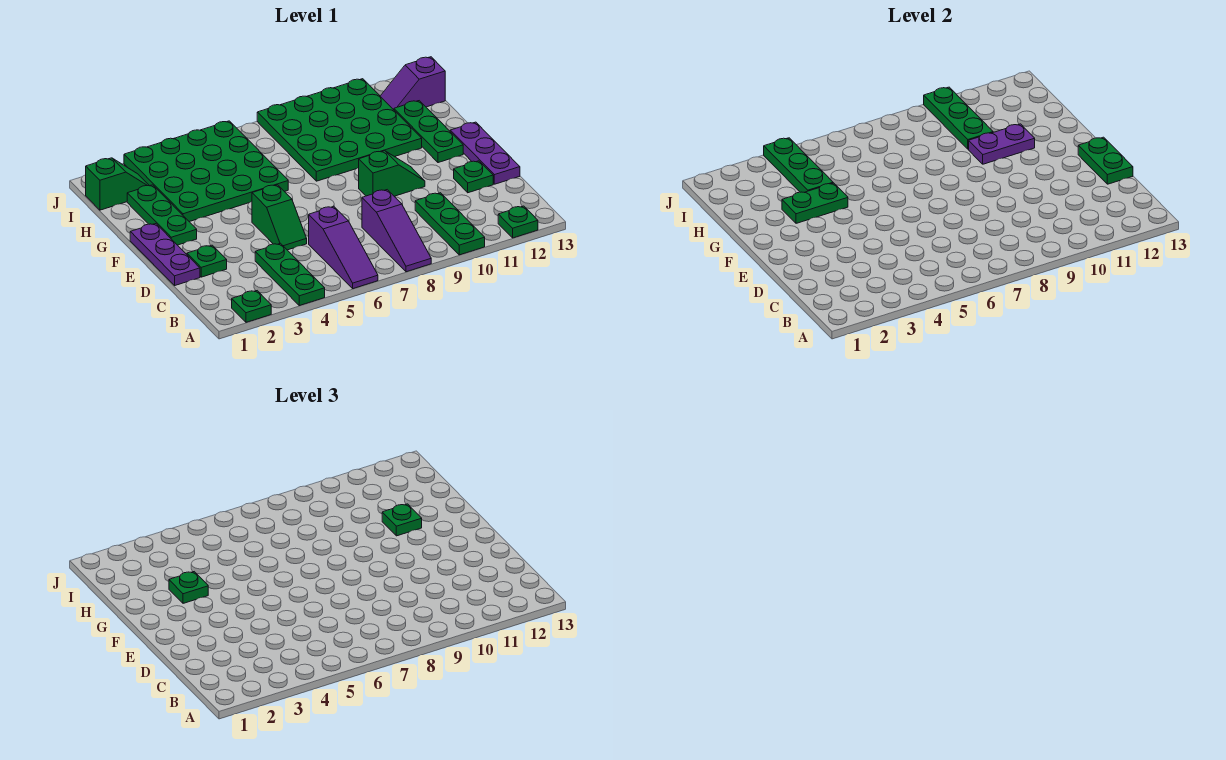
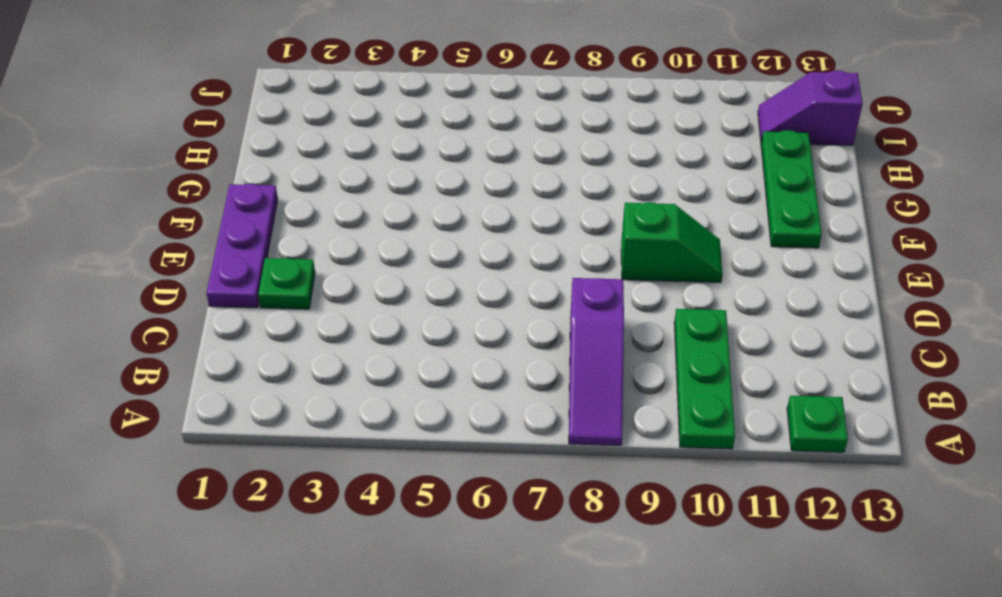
none -> green 1x1 plate [232,291,271,322]
none -> green 1x3 plate [255,243,325,306]
none -> purple 1x3 slope [309,206,378,289]

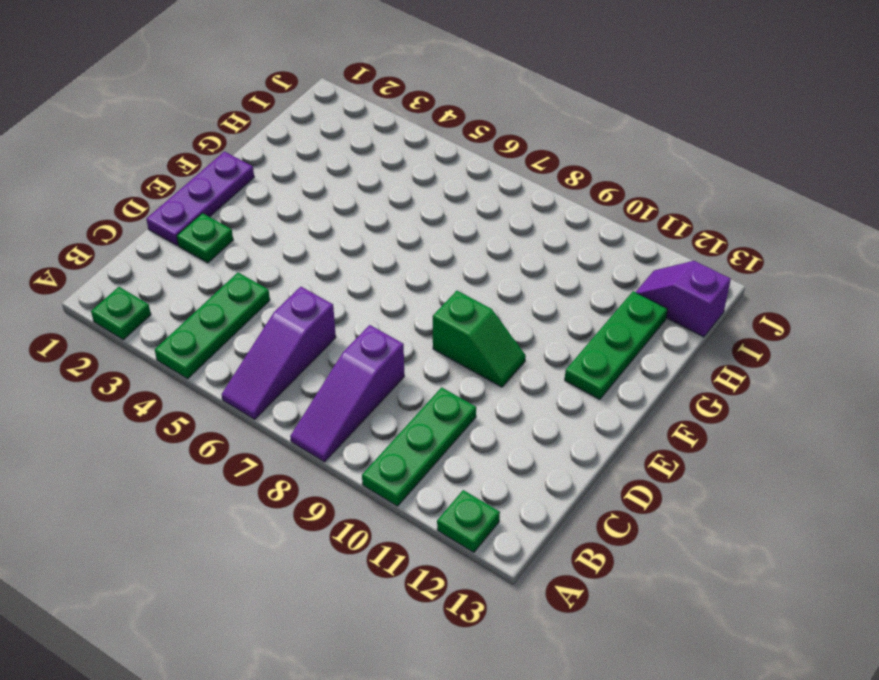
none -> green 1x2 slope [252,185,307,250]
none -> green 1x1 plate [454,161,493,193]
none -> purple 1x3 plate [450,122,520,184]

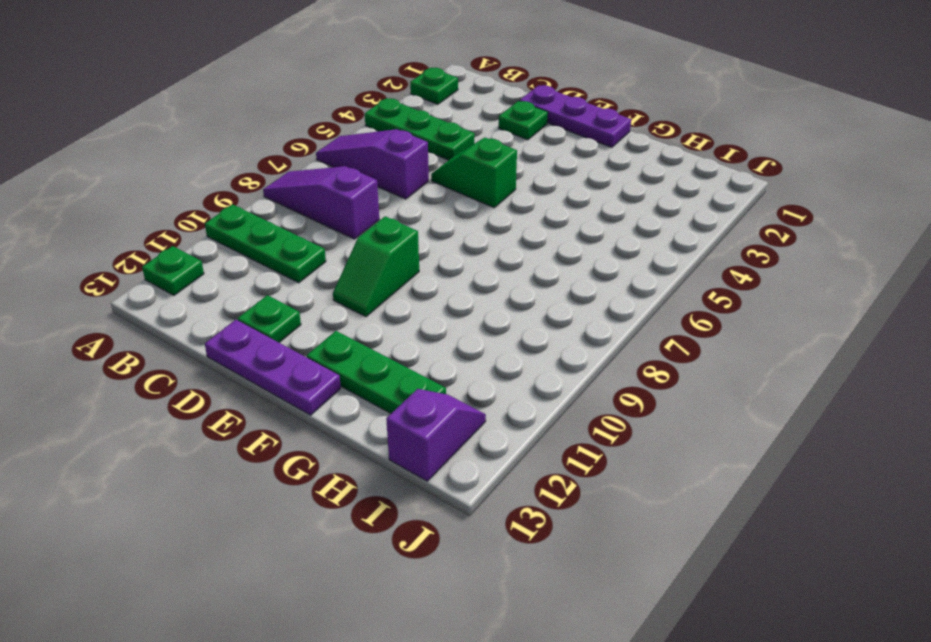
none -> green 1x3 plate [127,185,197,245]
none -> green 4x4 plate [124,121,288,222]
none -> green 4x4 plate [257,79,422,181]

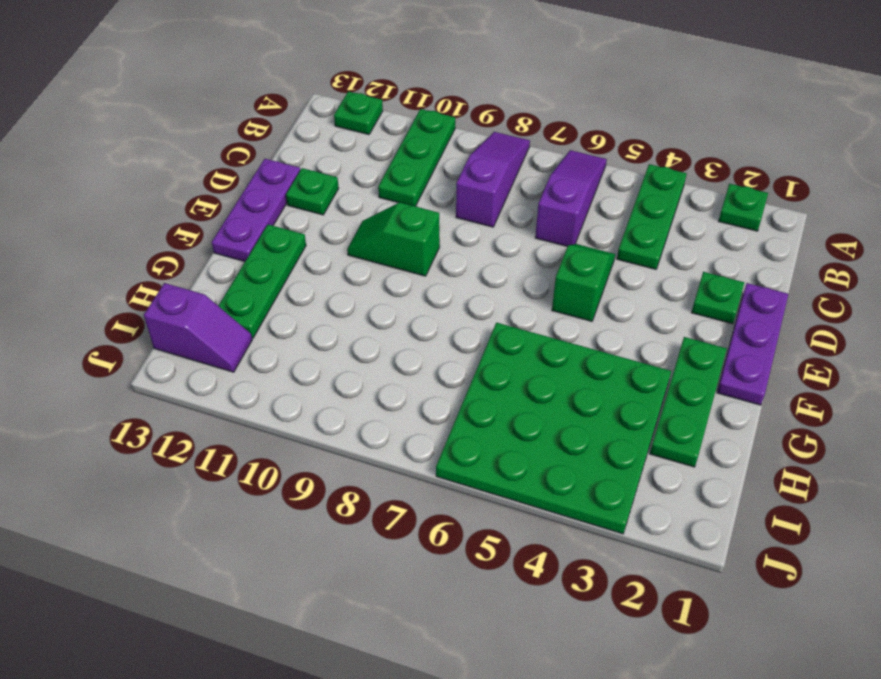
none -> green 4x4 plate [257,79,422,181]
none -> green 1x2 slope [86,158,149,210]
none -> green 1x2 plate [1078,137,1133,184]

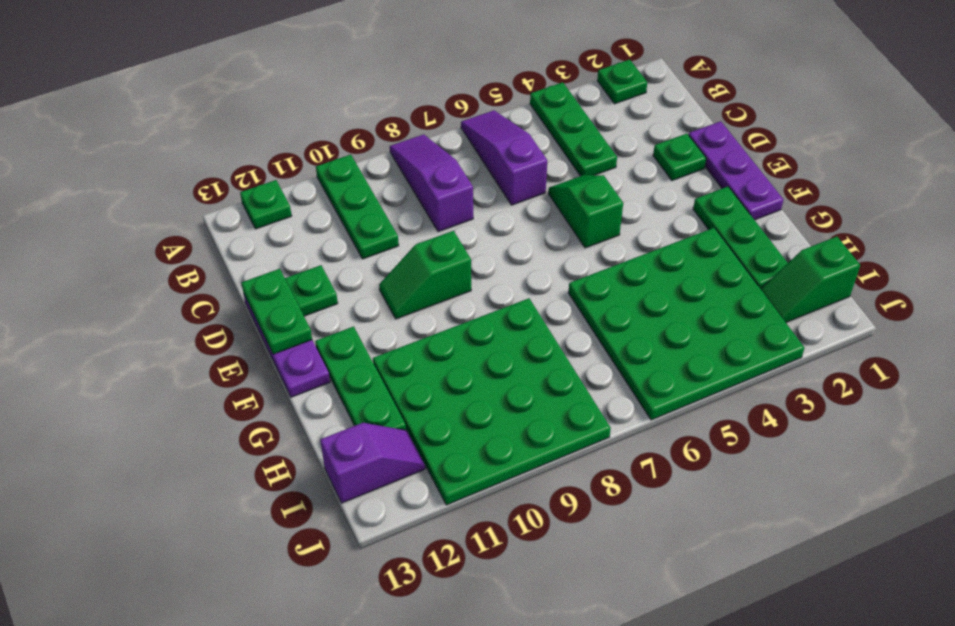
none -> green 1x2 plate [782,183,848,223]
none -> purple 1x2 plate [969,124,1035,164]
none -> green 1x3 plate [764,138,833,192]

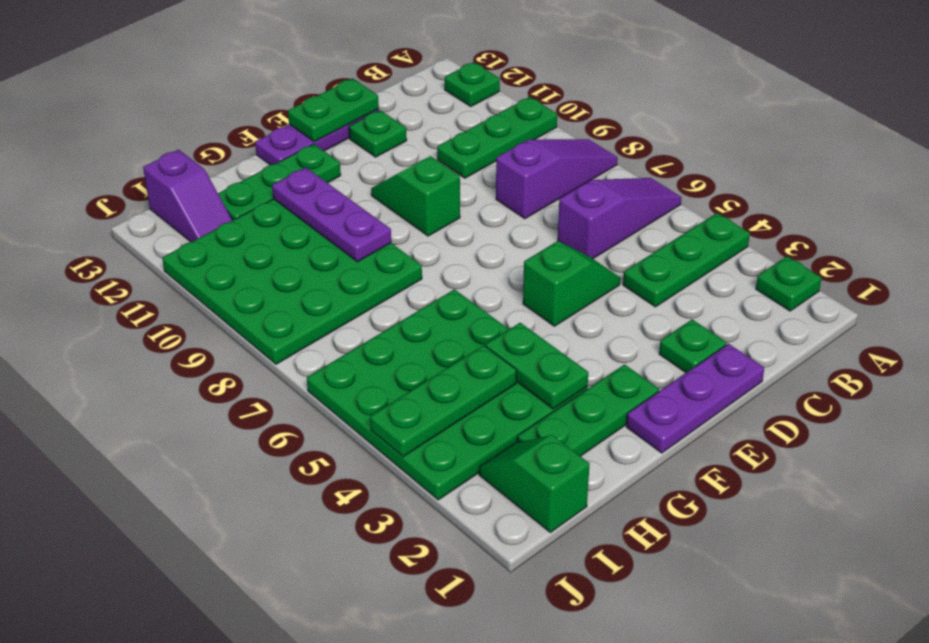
purple 1x3 plate [272,167,391,262] -> purple 1x2 plate [969,124,1035,164]
none -> green 1x3 plate [924,87,993,149]
none -> green 1x1 plate [169,572,208,603]
none -> green 1x1 plate [382,504,422,536]

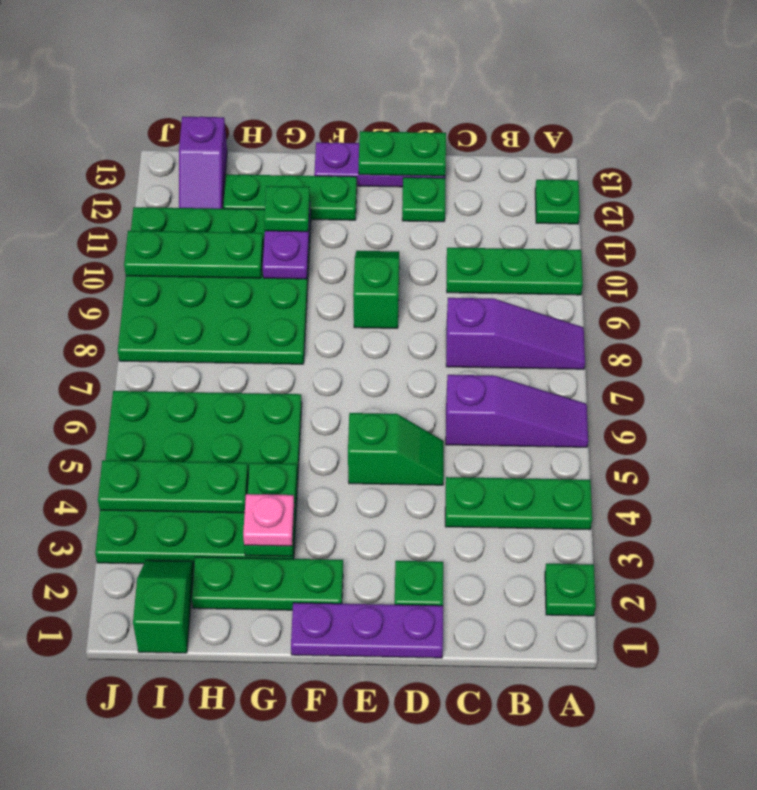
pink 1x1 plate [243,494,294,546] -> green 1x1 plate [169,572,208,603]

